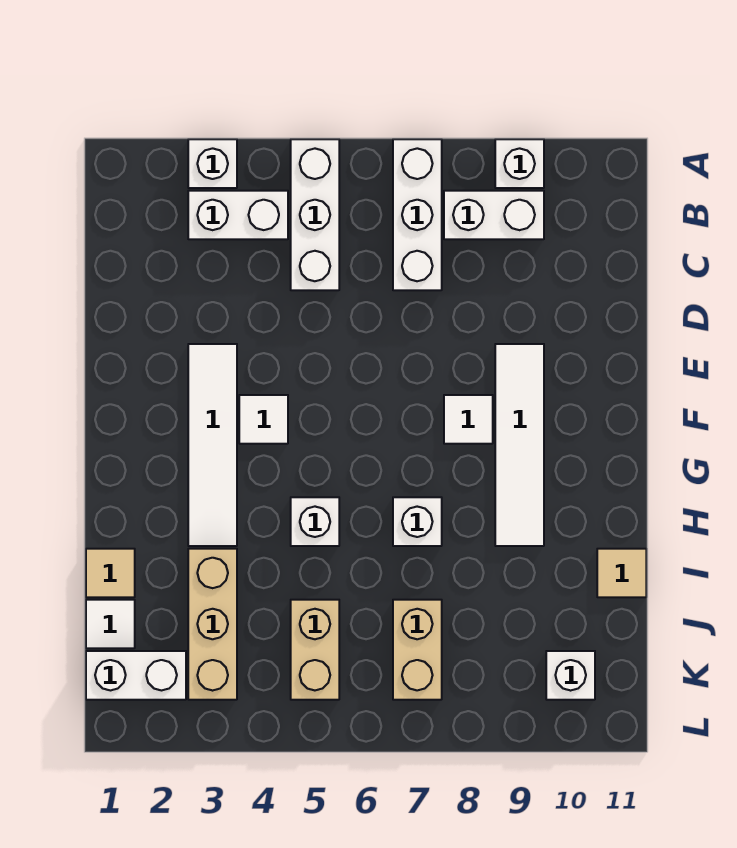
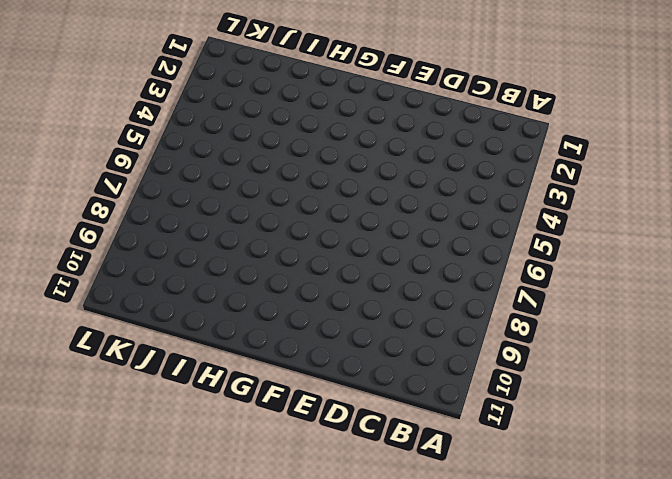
none -> white 1x1 brick [188,139,237,188]
none -> white 1x3 brick [291,139,339,290]
none -> white 1x3 brick [393,139,442,290]

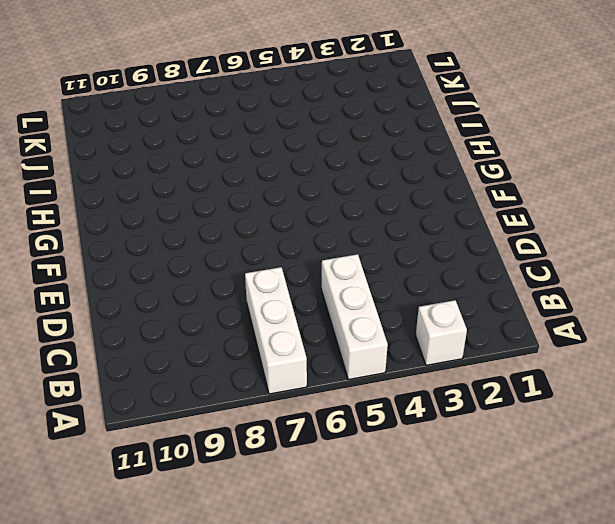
none -> white 1x1 brick [495,139,544,188]
none -> white 1x2 brick [188,191,288,239]
none -> white 1x2 brick [444,191,544,239]

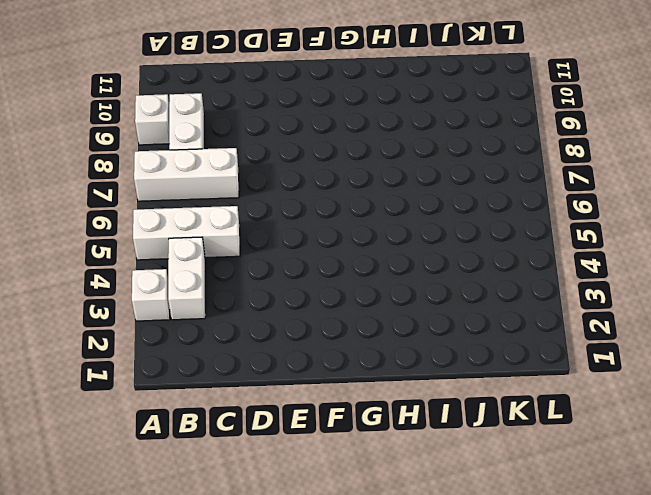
none -> white 1x4 tile [188,344,237,546]
none -> white 1x4 tile [495,344,544,546]
none -> white 1x1 tile [239,395,288,444]

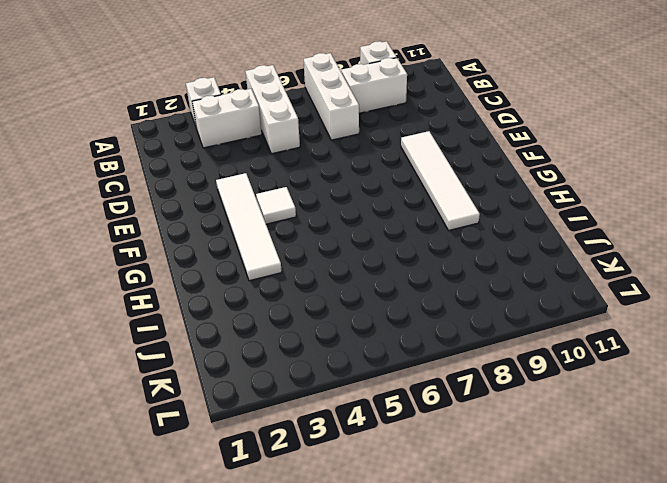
none -> white 1x1 tile [444,395,493,444]
none -> white 1x1 brick [291,497,339,546]
none -> white 1x1 brick [393,497,442,546]

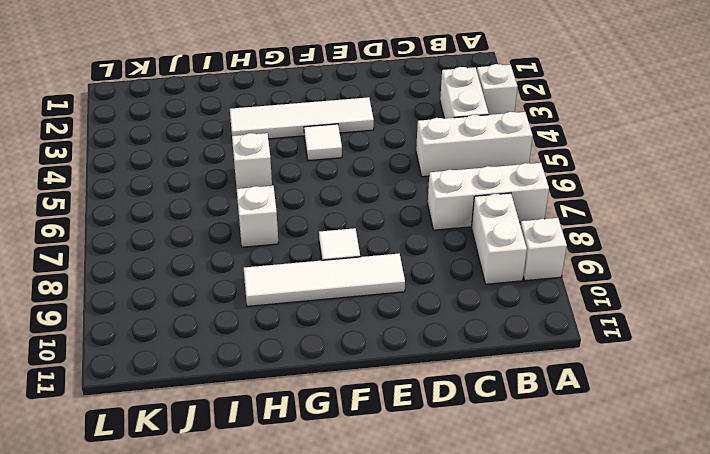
none -> tan 1x1 tile [86,549,135,597]
none -> tan 1x3 brick [188,549,237,700]
none -> tan 1x1 tile [597,549,646,597]

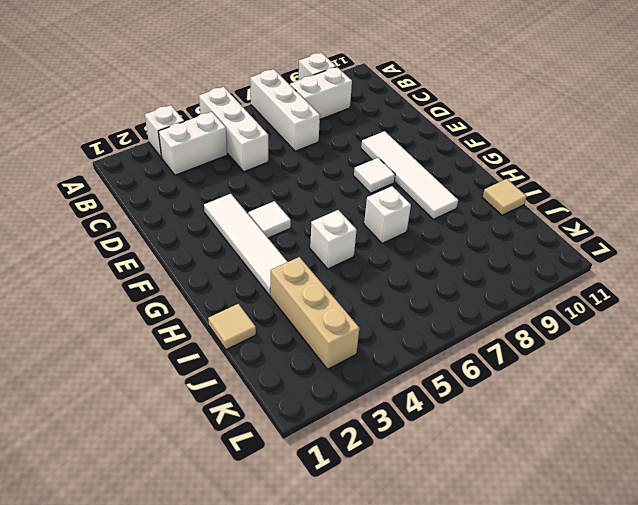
none -> white 1x1 tile [86,600,135,648]
none -> tan 1x2 brick [291,600,339,700]
none -> tan 1x2 brick [393,600,442,700]

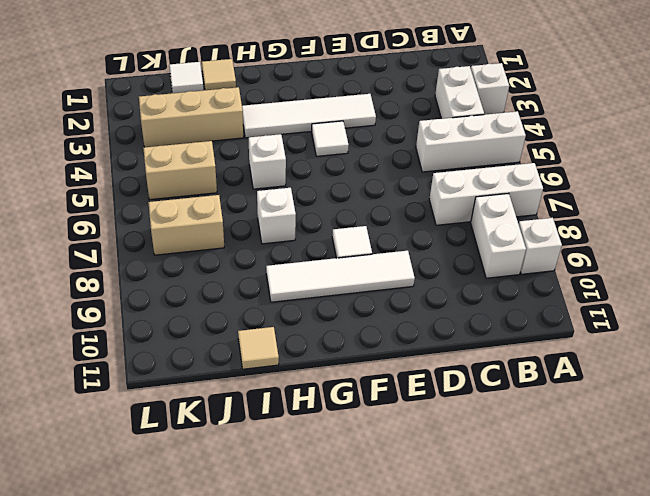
none -> white 1x2 brick [86,651,186,700]
none -> white 1x1 brick [546,651,595,700]

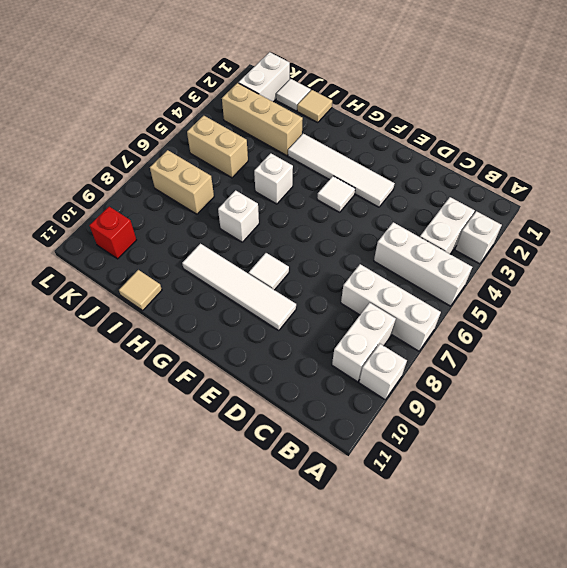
red 1x1 brick [89,207,136,259] -> white 1x1 brick [546,651,595,700]

